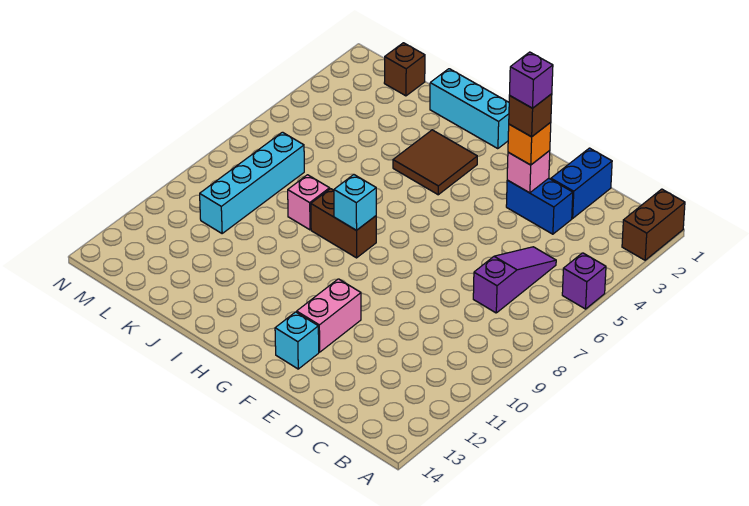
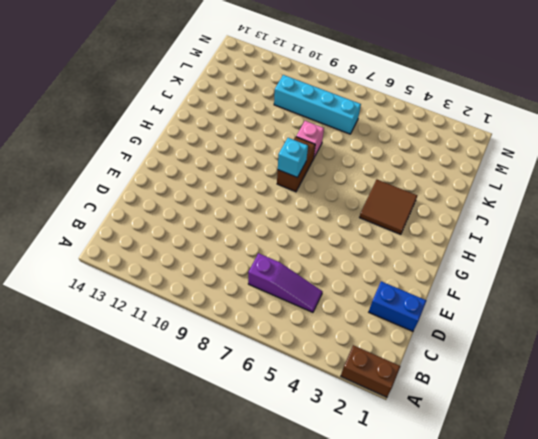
none -> purple 1x1 brick [562,253,606,309]
none -> blue 1x2 brick [506,178,573,234]
none -> pink 1x2 brick [297,279,361,352]

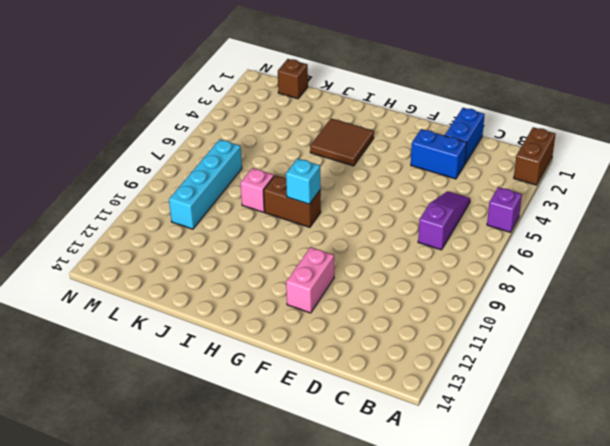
none -> cyan 1x1 brick [275,312,319,369]
none -> cyan 1x3 brick [430,69,509,149]
none -> pink 1x1 brick [507,151,550,193]

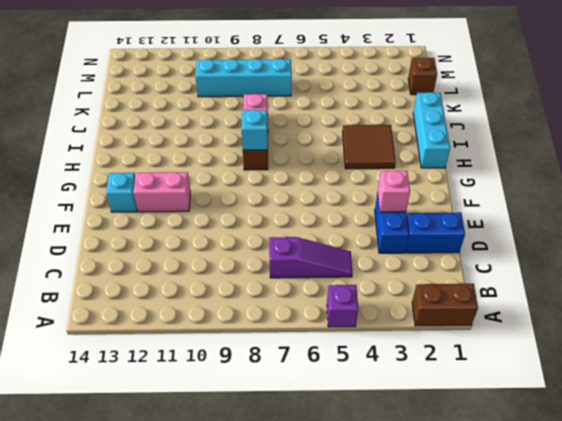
none -> orange 1x1 brick [508,122,551,165]
none -> brown 1x1 brick [509,94,552,137]
none -> purple 1x1 brick [510,52,553,108]

